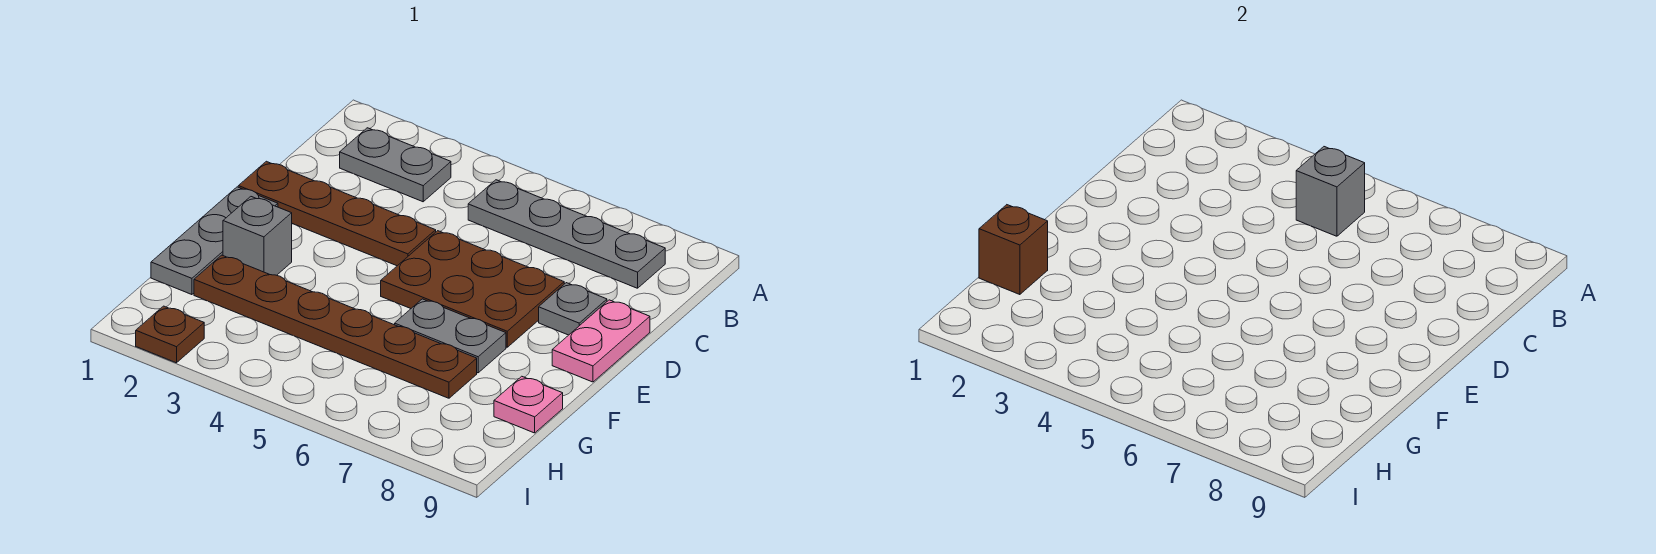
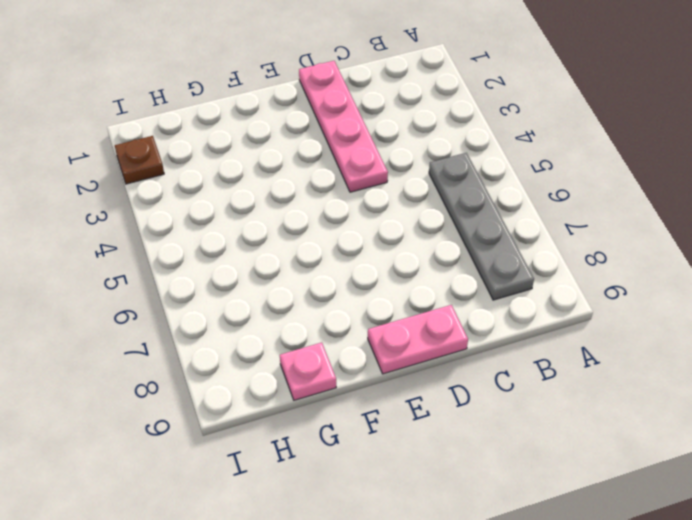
pink 1x4 plate [299,61,388,192] -> brown 1x4 plate [238,161,436,266]
none -> grey 1x2 plate [340,128,451,202]
none -> brown 2x3 plate [381,231,564,347]
none -> grey 1x1 plate [539,283,607,335]

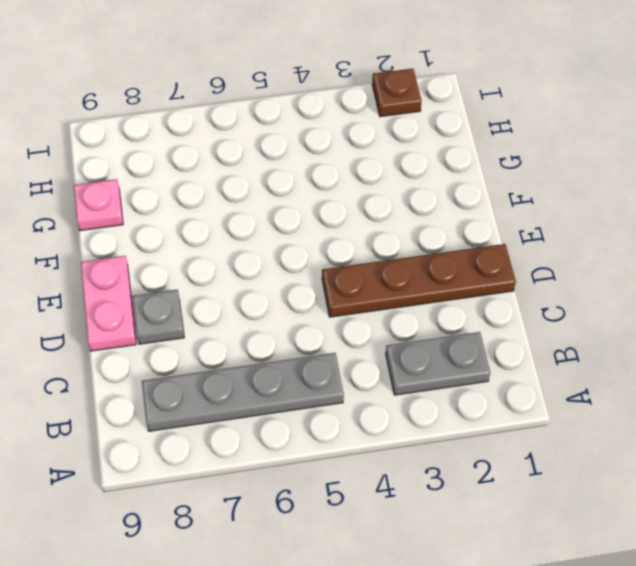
none -> brown 2x3 plate [381,231,564,347]
none -> grey 1x3 plate [151,187,278,295]
none -> grey 1x1 brick [223,197,292,275]

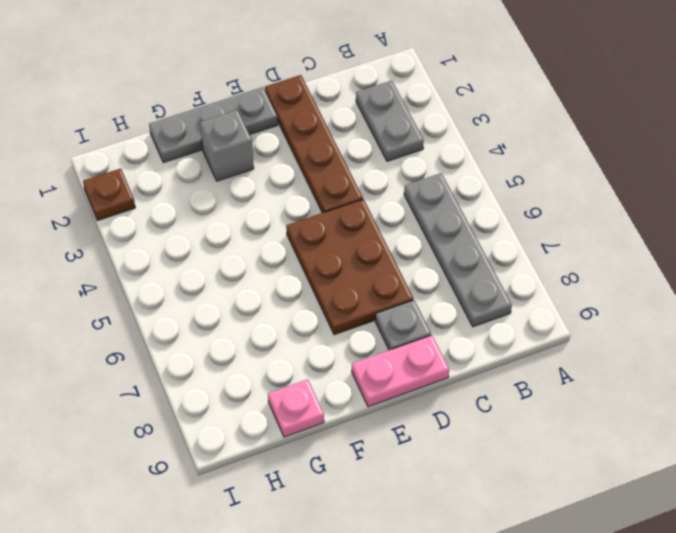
none -> grey 1x2 plate [395,299,506,373]
none -> brown 1x6 plate [194,255,477,398]
none -> grey 1x1 brick [1296,147,1365,236]

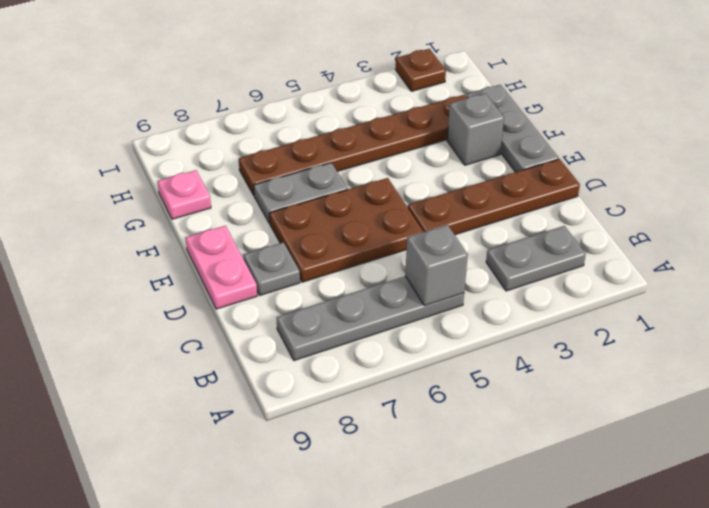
none -> brown 1x1 brick [979,205,1048,295]

